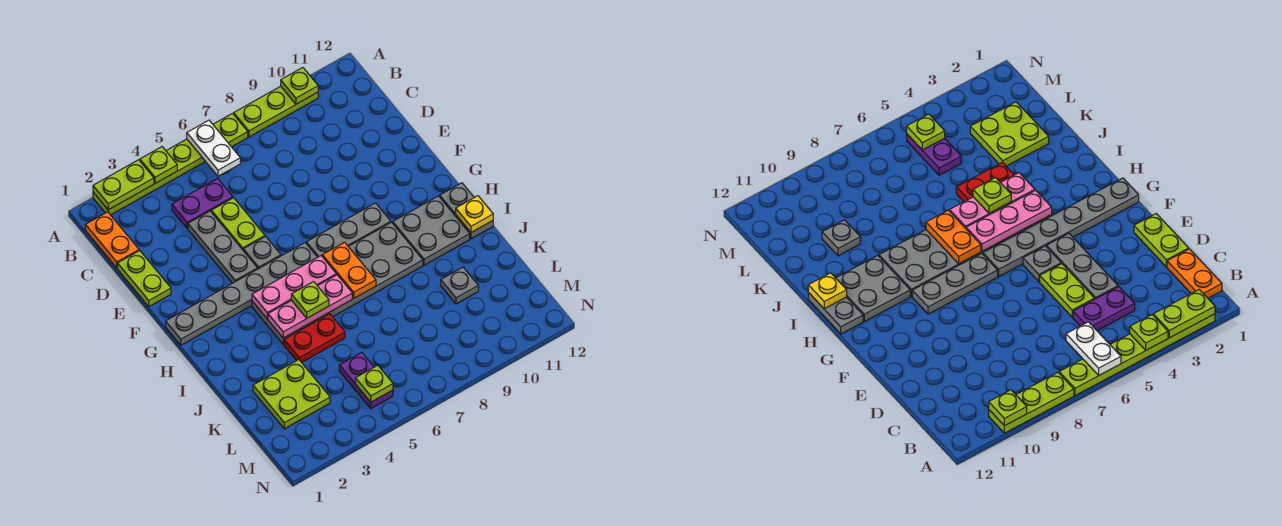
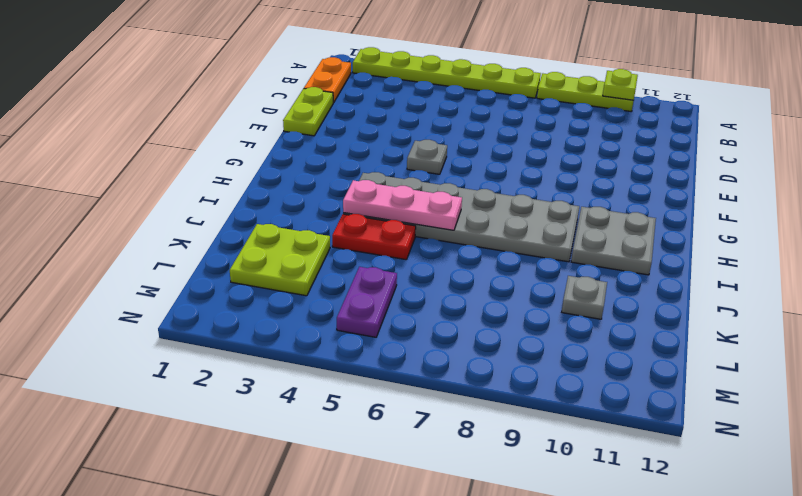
none -> purple 1x2 plate [172,179,233,229]
none -> grey 1x3 plate [188,211,258,283]
none -> lime 1x2 plate [211,198,265,250]

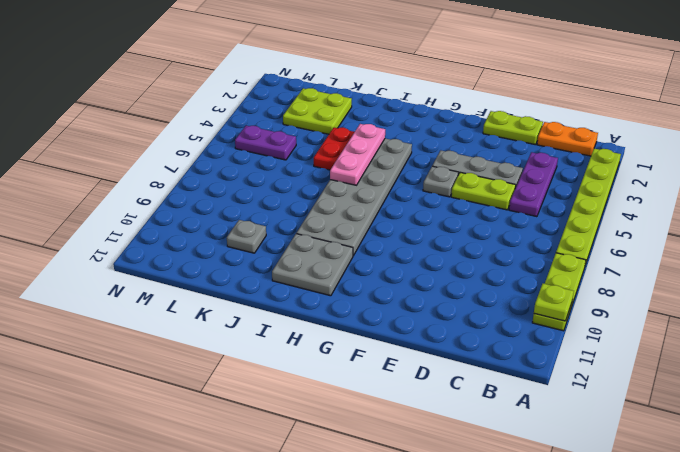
purple 1x3 plate [509,152,558,217] -> purple 1x2 plate [172,179,233,229]
none -> grey 1x6 plate [166,243,317,345]
none -> grey 1x3 plate [306,203,391,257]
none -> grey 1x2 plate [440,183,493,239]

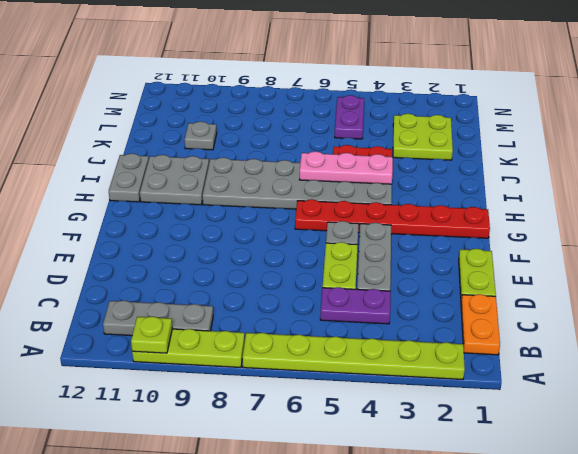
grey 1x3 plate [103,300,213,336] -> grey 1x3 plate moved to [306,203,391,257]
red 1x6 plate [295,199,490,238] -> grey 1x6 plate [166,243,317,345]
none -> lime 1x2 plate [93,160,154,210]
none -> lime 1x1 plate [140,147,177,183]
none -> white 1x2 plate [187,120,240,176]

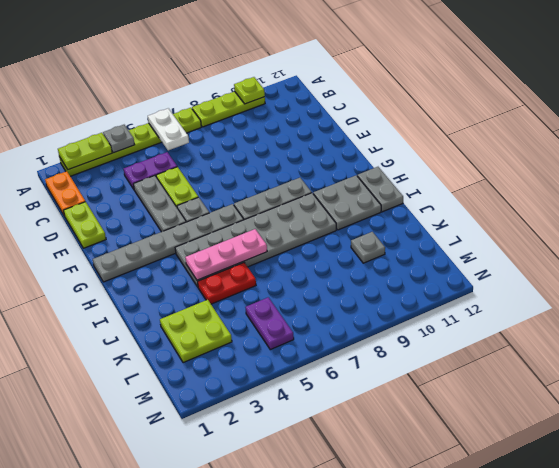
grey 1x1 plate [103,125,135,153] -> lime 1x1 plate [140,147,177,183]
none -> pink 1x3 plate [252,256,336,319]
none -> orange 1x2 plate [322,242,376,298]
none -> yellow 1x1 plate [456,196,493,232]

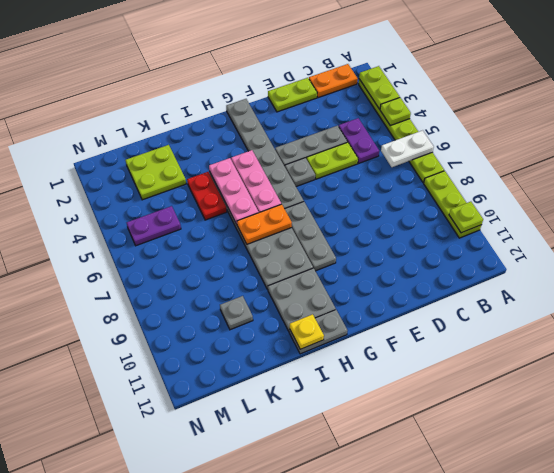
none -> lime 1x1 plate [356,365,393,402]
none -> lime 1x1 plate [291,282,329,318]

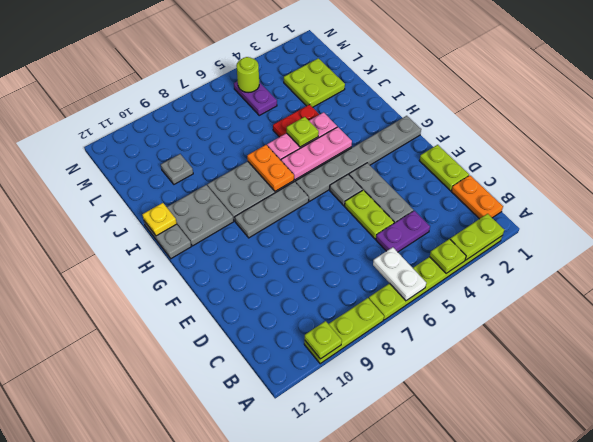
lime 1x1 round brick [236,57,259,93] -> lime 1x1 plate [356,365,393,402]

